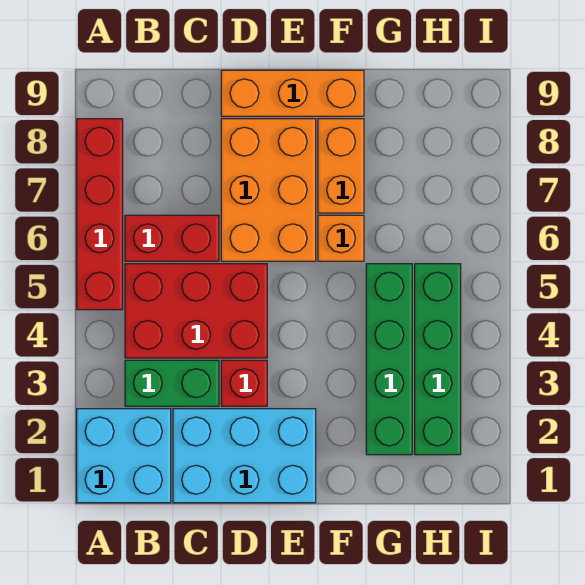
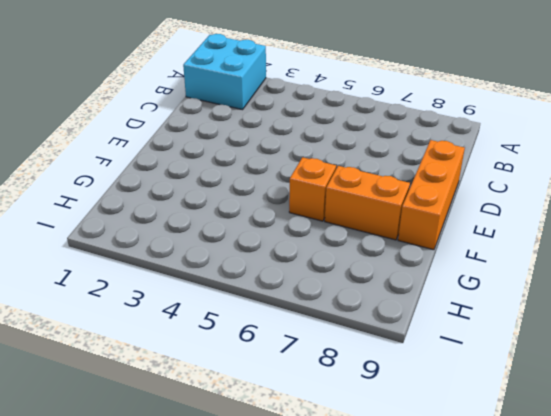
none -> red 1x4 brick [77,119,123,310]
none -> green 1x2 brick [125,360,219,406]
none -> red 2x3 brick [125,264,267,358]

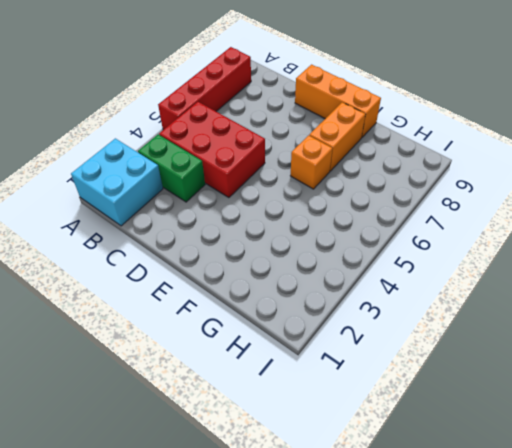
none -> red 1x2 brick [125,215,219,261]
none -> cyan 2x3 brick [173,409,316,503]
none -> red 1x1 brick [221,360,267,406]

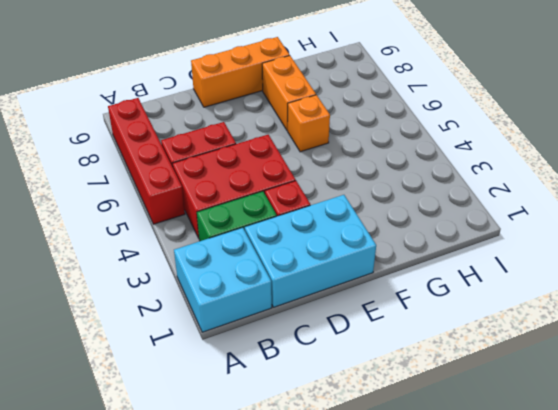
none -> orange 2x3 brick [221,119,316,261]
none -> green 1x4 brick [366,264,412,455]
none -> green 1x4 brick [415,264,461,455]

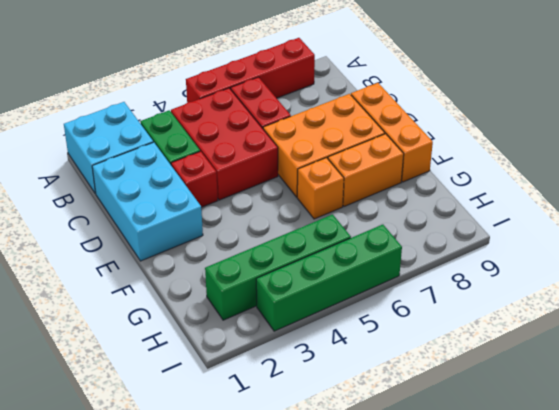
green 1x4 brick [256,225,402,331] -> green 1x4 brick moved to [366,264,412,455]

